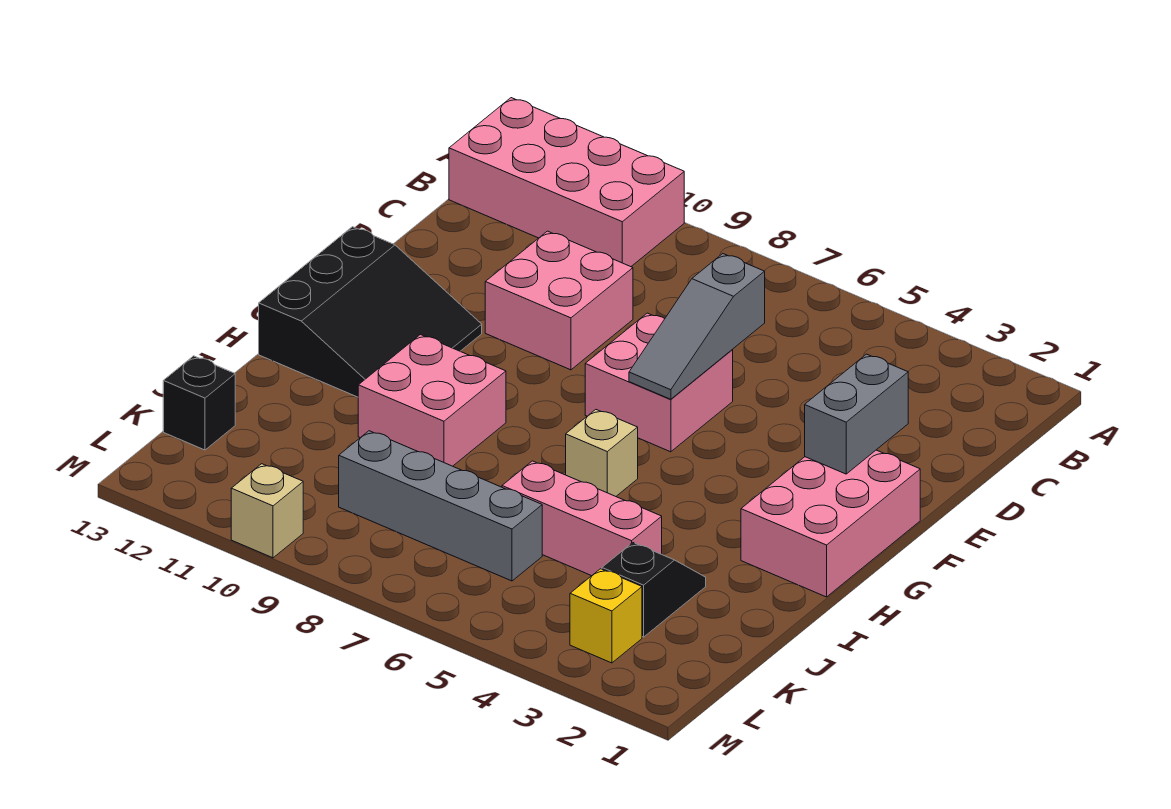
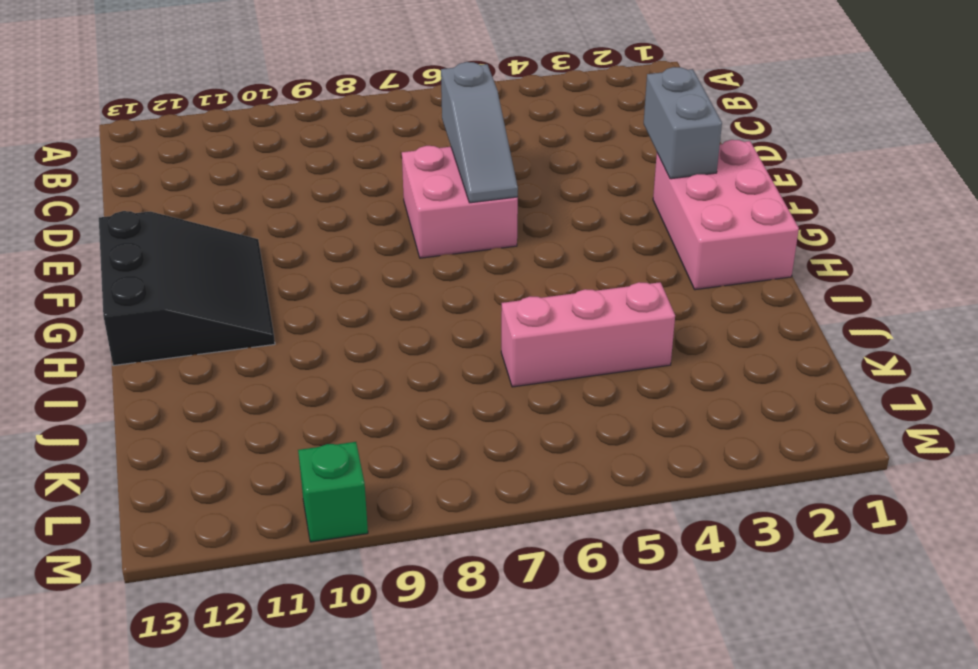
green 1x1 brick [298,442,368,542] -> tan 1x1 brick [231,464,303,558]
none -> pink 2x4 brick [449,98,684,267]
none -> pink 2x2 brick [485,231,633,370]
none -> tan 1x1 brick [566,410,638,496]

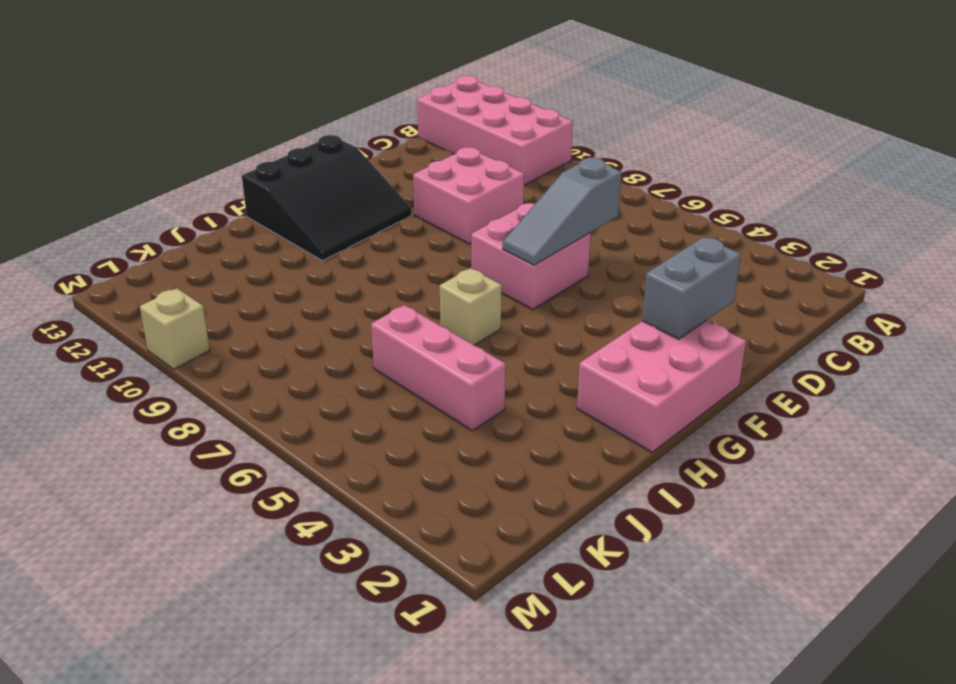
none -> pink 2x2 brick [358,335,506,466]
none -> black 1x2 slope [602,543,706,637]
none -> grey 1x4 brick [339,431,542,581]

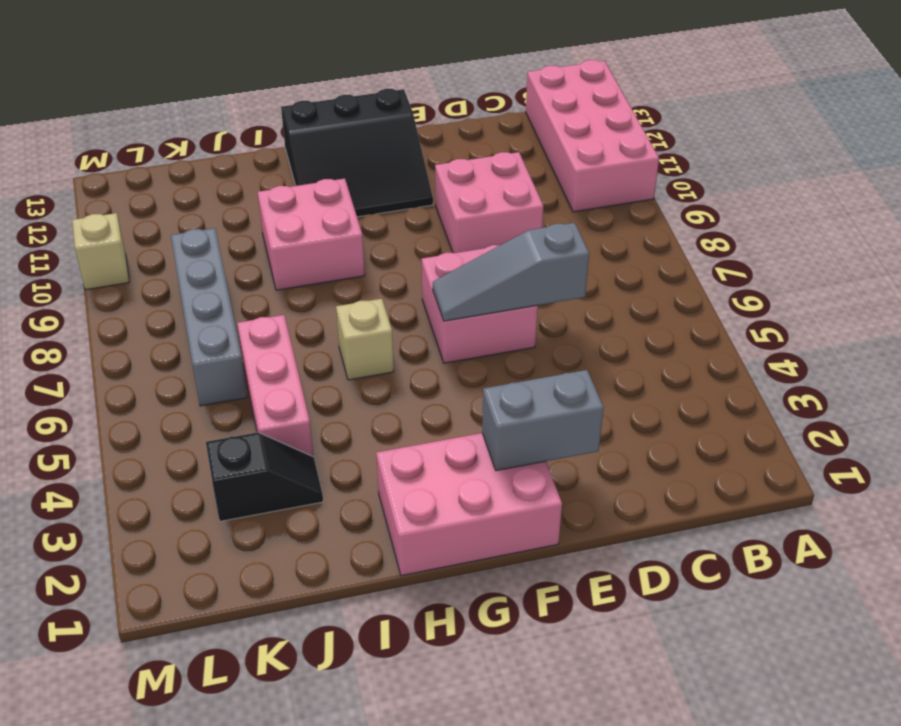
none -> black 1x1 brick [163,356,235,450]
none -> yellow 1x1 brick [570,569,642,663]

